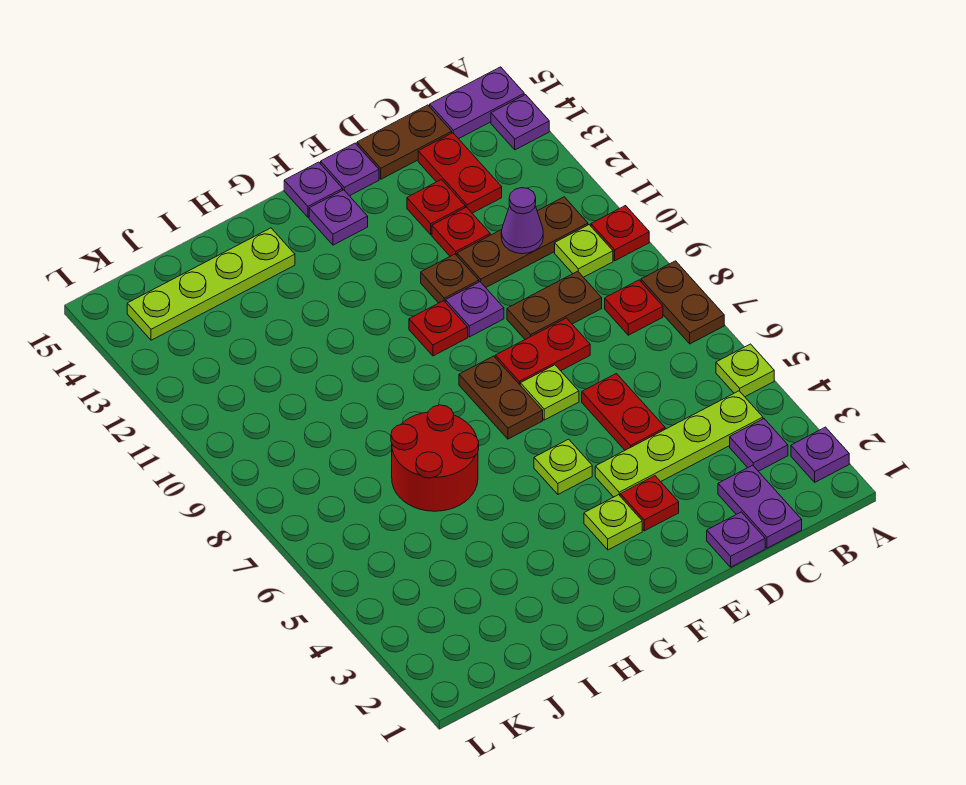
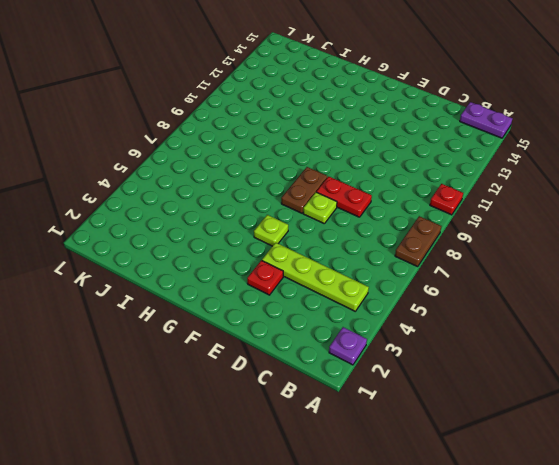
none -> lime 1x1 plate [716,344,774,397]
none -> purple 1x1 plate [491,95,549,150]
none -> purple 1x1 plate [730,419,788,471]
none -> red 1x1 plate [605,280,663,335]

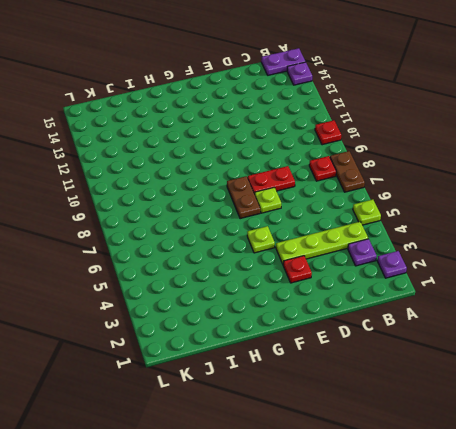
none -> lime 1x1 plate [555,225,613,277]
none -> brown 1x3 plate [457,197,588,287]
none -> purple 1x2 plate [718,465,802,548]
none -> brown 1x2 plate [507,271,602,339]

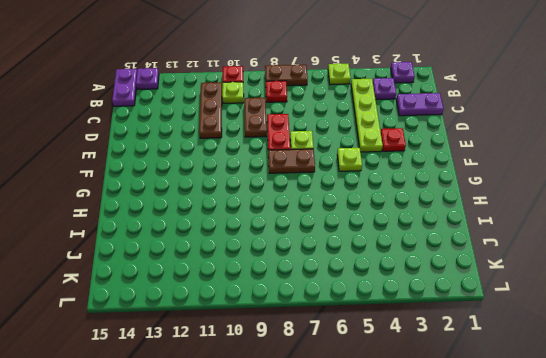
none -> red 1x2 plate [418,133,502,213]
none -> brown 1x2 plate [357,105,452,179]
none -> purple 1x1 plate [707,512,765,567]
none -> red 1x2 plate [582,374,665,450]

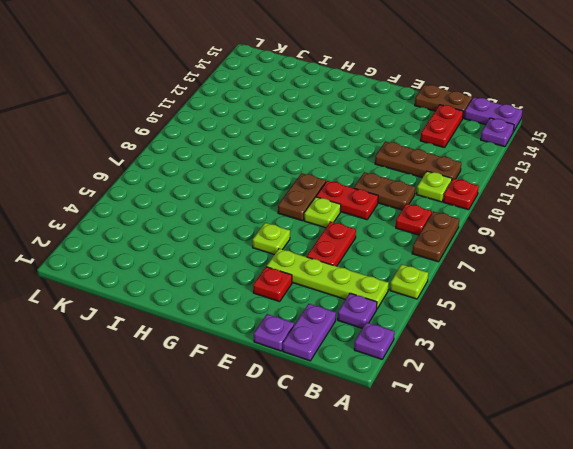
none -> red 1x1 plate [432,207,490,256]
none -> red 1x1 plate [407,180,465,235]
none -> purple 1x1 plate [446,282,504,337]
none -> brown 1x1 plate [421,254,479,303]

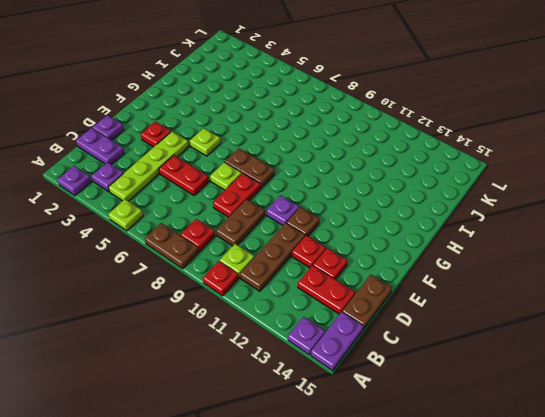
none -> purple 1x1 plate [321,143,379,196]
none -> lime 1x1 plate [584,495,642,550]
none -> red 1x1 plate [409,301,468,356]
none -> purple 1x1 plate [309,190,368,245]

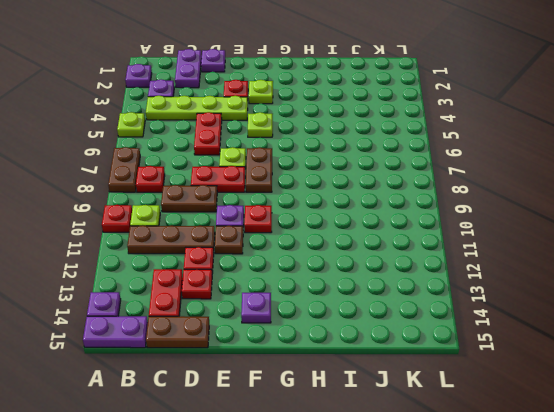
none -> purple 1x1 plate [321,143,379,196]
none -> purple 1x1 plate [284,162,343,217]
none -> red 2x2 round brick [391,405,479,511]
none -> lime 1x4 plate [127,228,295,340]

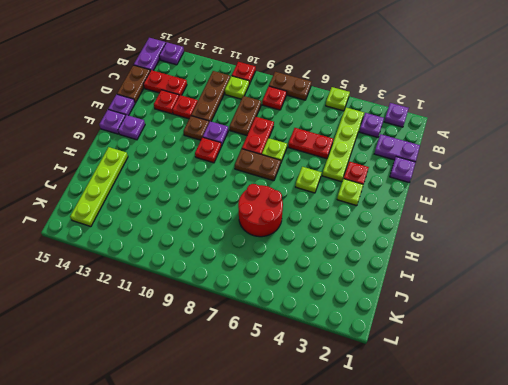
none -> purple 1x1 cone [501,188,543,254]

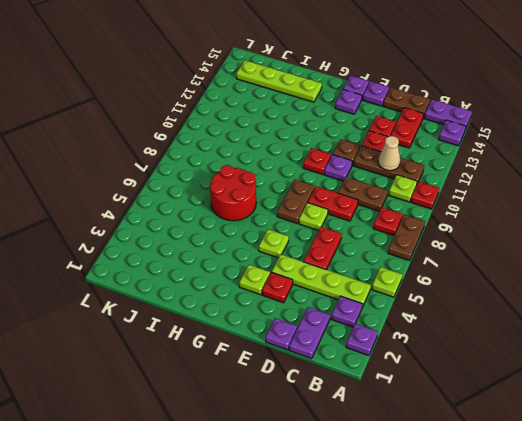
tan 1x1 cone [378,136,400,171] -> purple 1x1 cone [501,188,543,254]

